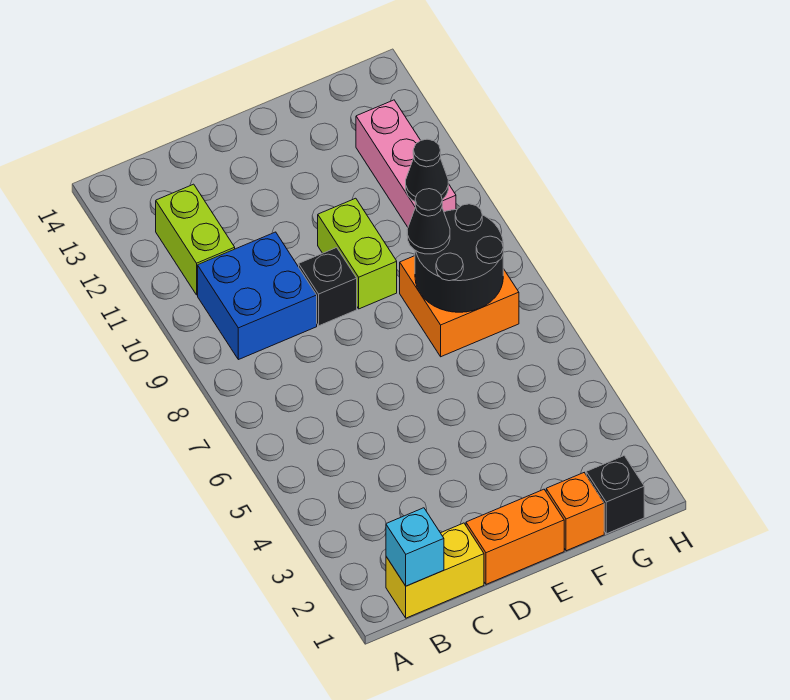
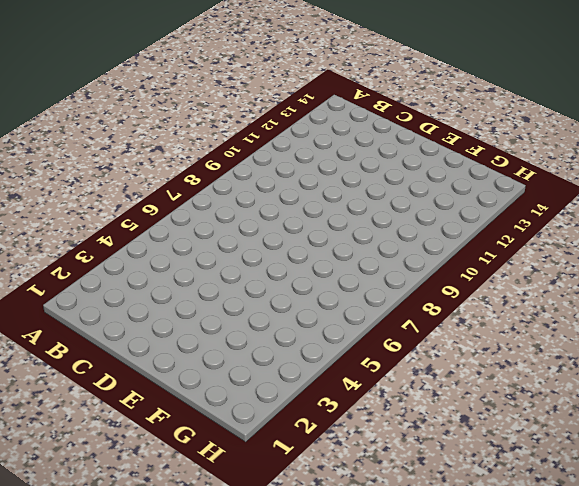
none -> yellow 1x2 brick [386,523,484,618]
none -> blue 2x2 brick [198,232,317,360]
none -> lime 1x2 brick [156,184,235,295]

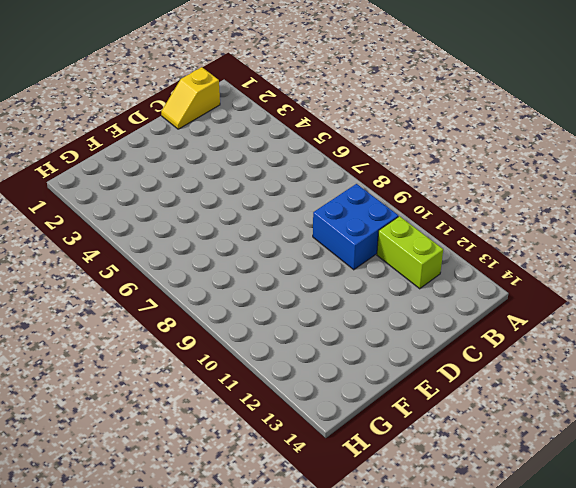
yellow 1x2 slope [161,67,220,129] -> yellow 1x2 brick [386,523,484,618]
none -> orange 1x2 brick [466,489,564,584]
none -> black 1x1 brick [299,248,357,326]
none -> lime 1x2 brick [318,198,397,309]

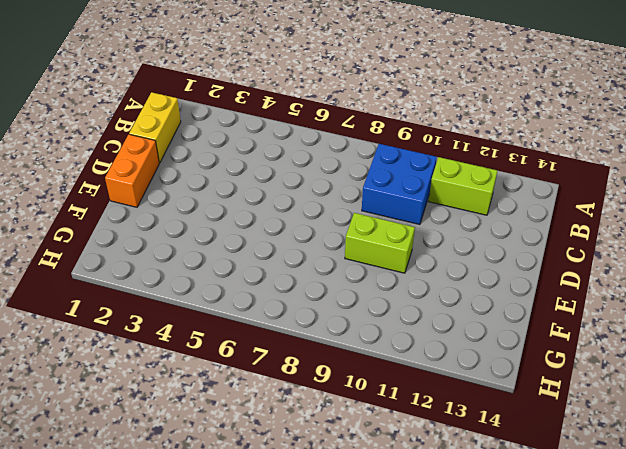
none -> black 1x1 brick [299,248,357,326]
none -> orange 1x1 brick [546,473,604,551]
none -> orange 2x2 brick [400,256,519,357]

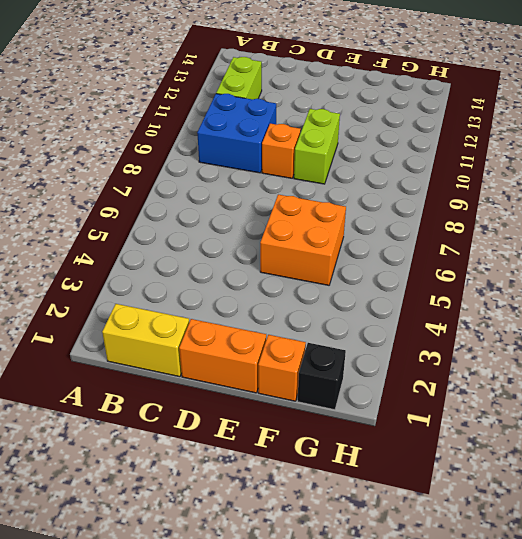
orange 1x1 brick [262,124,301,178] -> black 1x1 brick [299,248,357,326]
orange 2x2 brick [260,195,346,285] -> orange 2x2 brick moved to [400,256,519,357]
none -> pink 1x3 brick [356,100,456,227]
none -> cyan 1x1 brick [386,508,444,586]
none -> black 2x2 round brick [415,204,503,312]

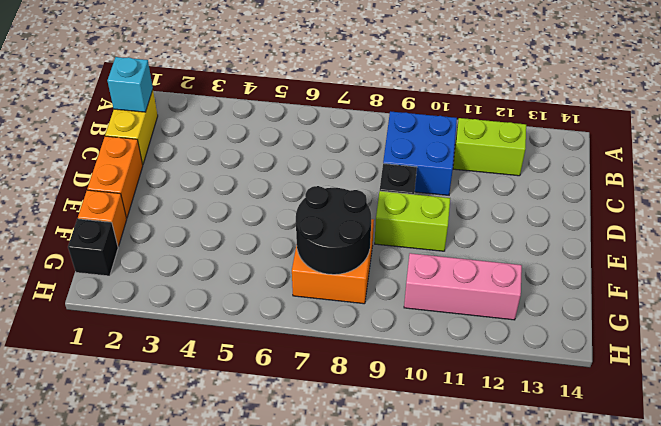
none -> black 1x1 cone [406,139,448,201]
none -> black 1x1 cone [407,189,450,254]

